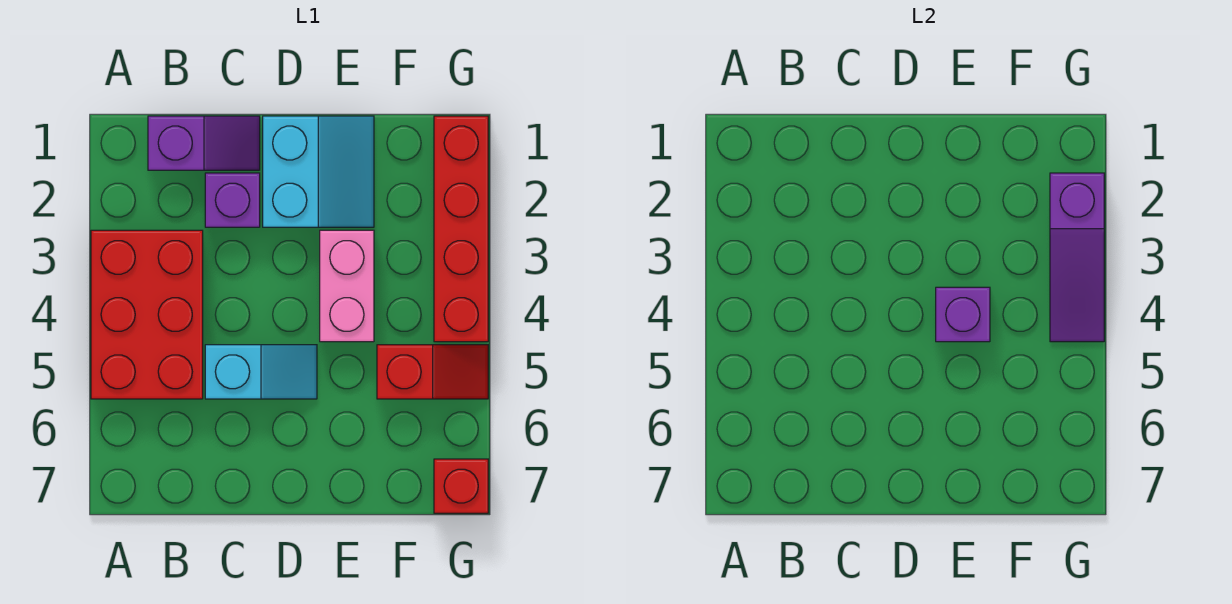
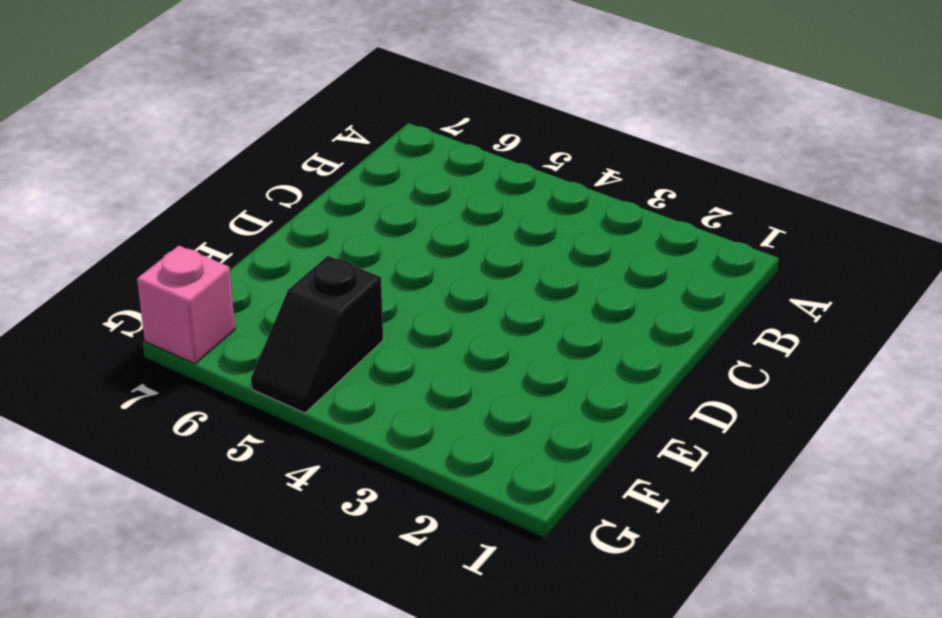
black 1x2 slope [251,256,383,413] -> red 1x2 slope [377,345,488,399]
pink 1x1 brick [137,245,235,364] -> red 1x1 brick [434,459,488,513]
none -> red 2x3 brick [91,230,203,399]
none -> purple 1x2 slope [148,116,260,170]

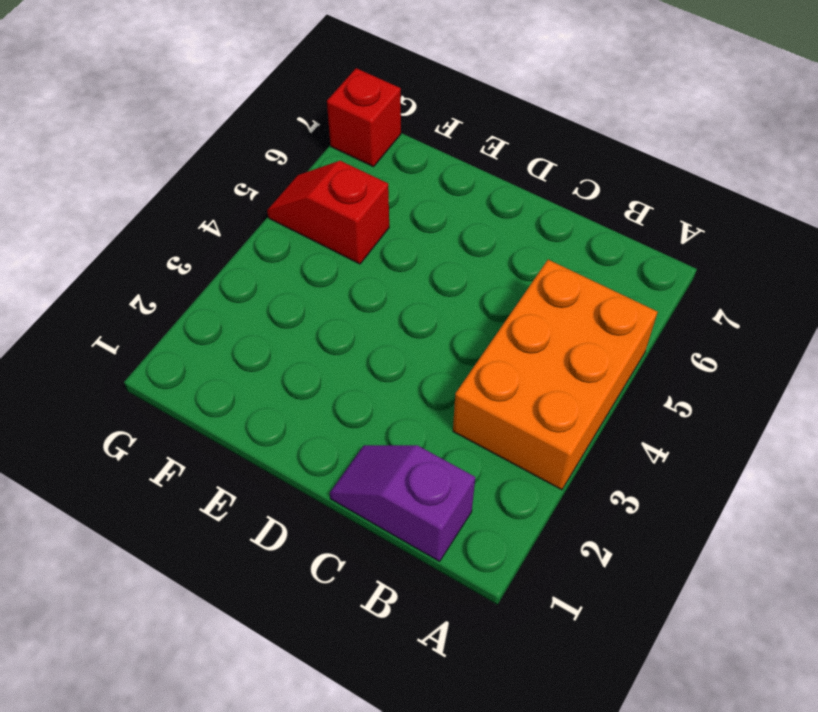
orange 2x3 brick [453,260,658,490] -> red 2x3 brick [91,230,203,399]
none -> purple 1x1 brick [205,173,260,227]
none -> cyan 1x2 slope [205,345,317,399]

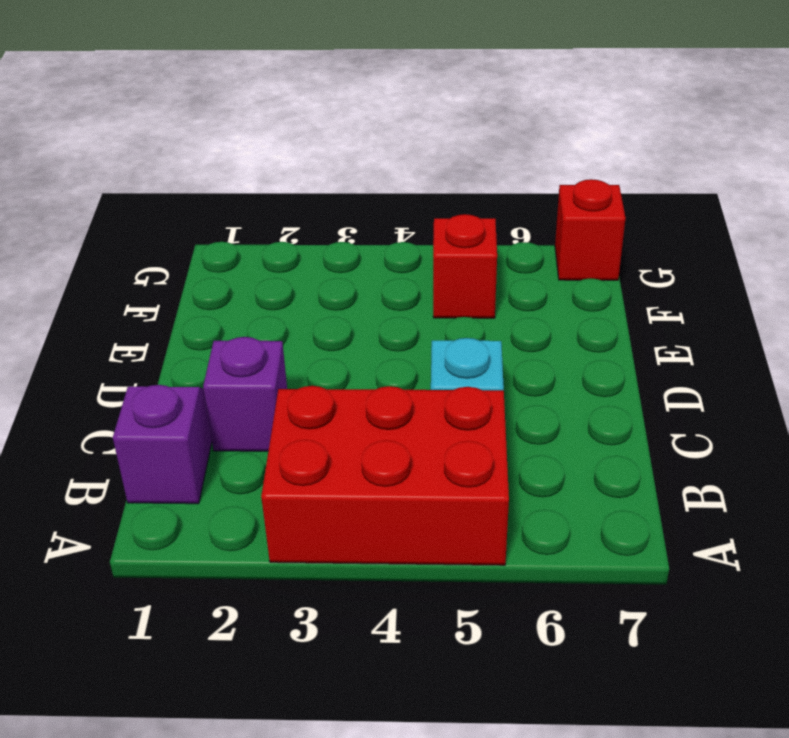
none -> cyan 2x2 slope [263,116,374,227]
none -> pink 1x2 brick [320,230,374,342]

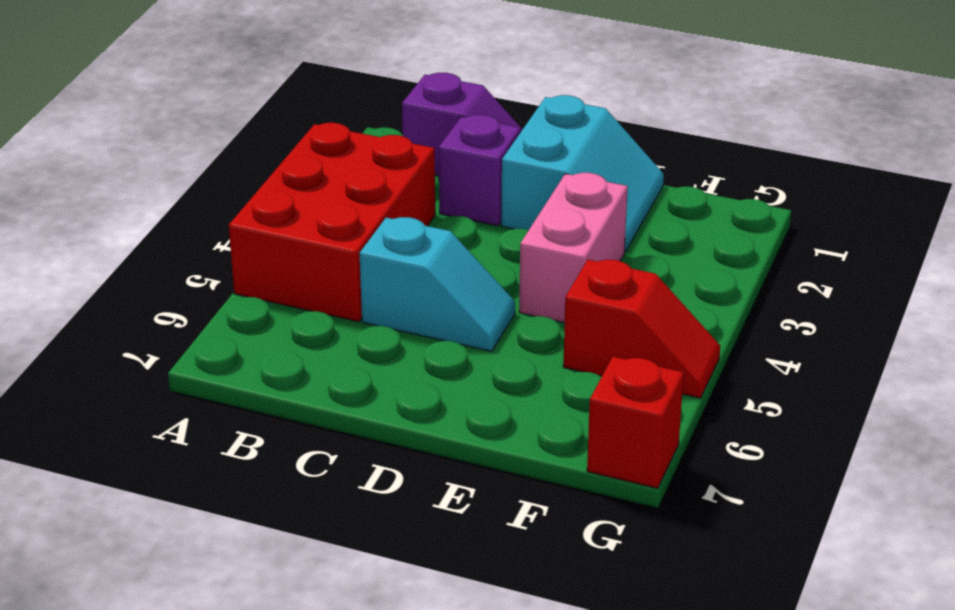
none -> red 1x4 brick [434,116,488,342]
none -> purple 1x1 brick [936,287,990,342]

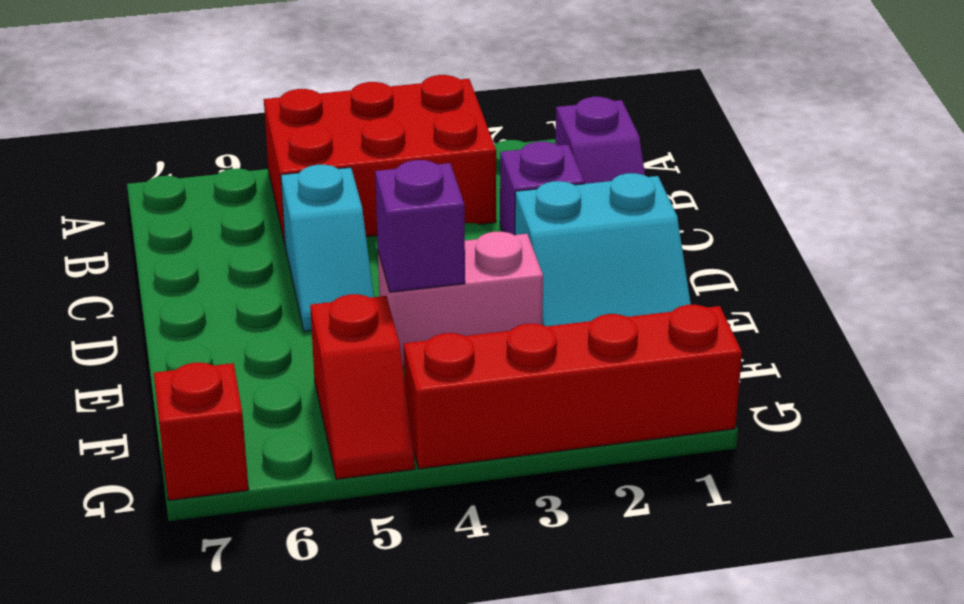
none -> purple 1x3 slope [1050,173,1104,342]

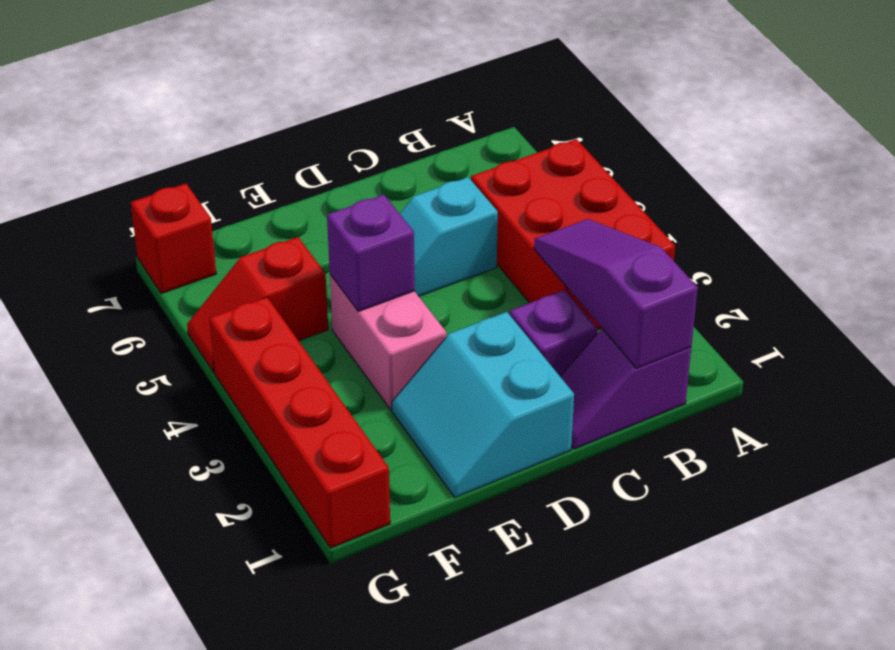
purple 1x3 slope [534,219,698,368] -> purple 1x3 slope moved to [1050,173,1104,342]

